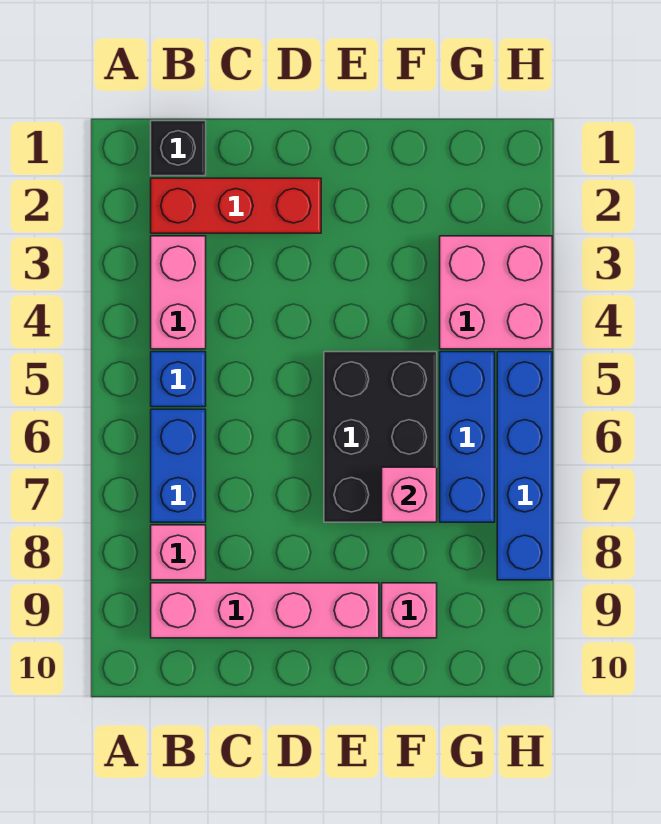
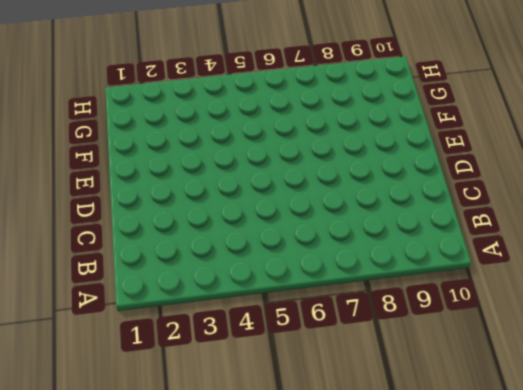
none -> black 1x1 brick [151,121,206,176]
none -> red 1x3 brick [151,178,321,233]
none -> pink 1x2 brick [151,236,206,349]

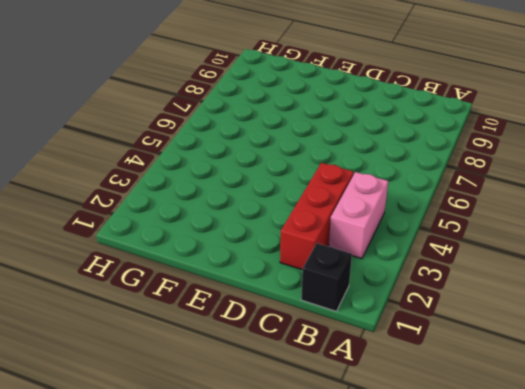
red 1x3 brick [280,163,354,270] -> red 1x3 brick turned to [151,178,321,233]
none -> blue 1x1 brick [151,352,206,407]
none -> blue 1x2 brick [151,409,206,522]
none -> pink 1x1 brick [151,525,206,580]

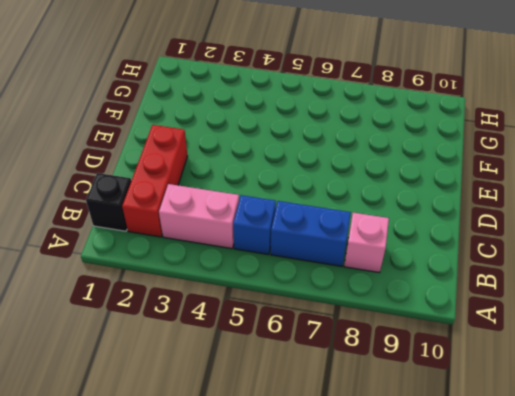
none -> pink 1x4 brick [151,583,379,638]
none -> black 2x3 brick [324,352,437,522]
none -> pink 1x1 brick [382,583,437,638]

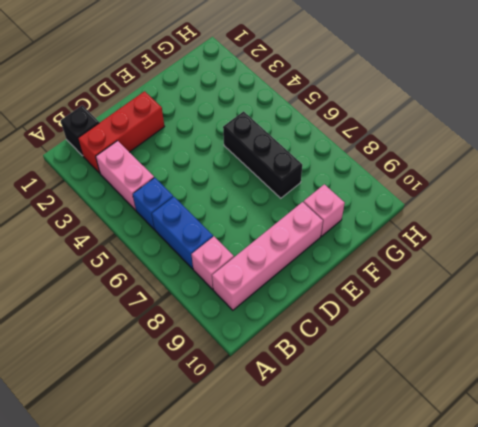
black 1x3 brick [223,111,302,198] -> black 2x3 brick [324,352,437,522]
none -> pink 2x2 brick [440,236,552,349]
none -> blue 1x3 brick [440,352,495,522]
none -> blue 1x4 brick [497,352,552,580]

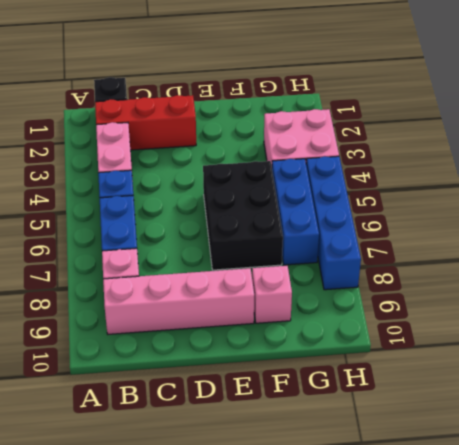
none -> pink 1x1 brick [382,467,437,522]

